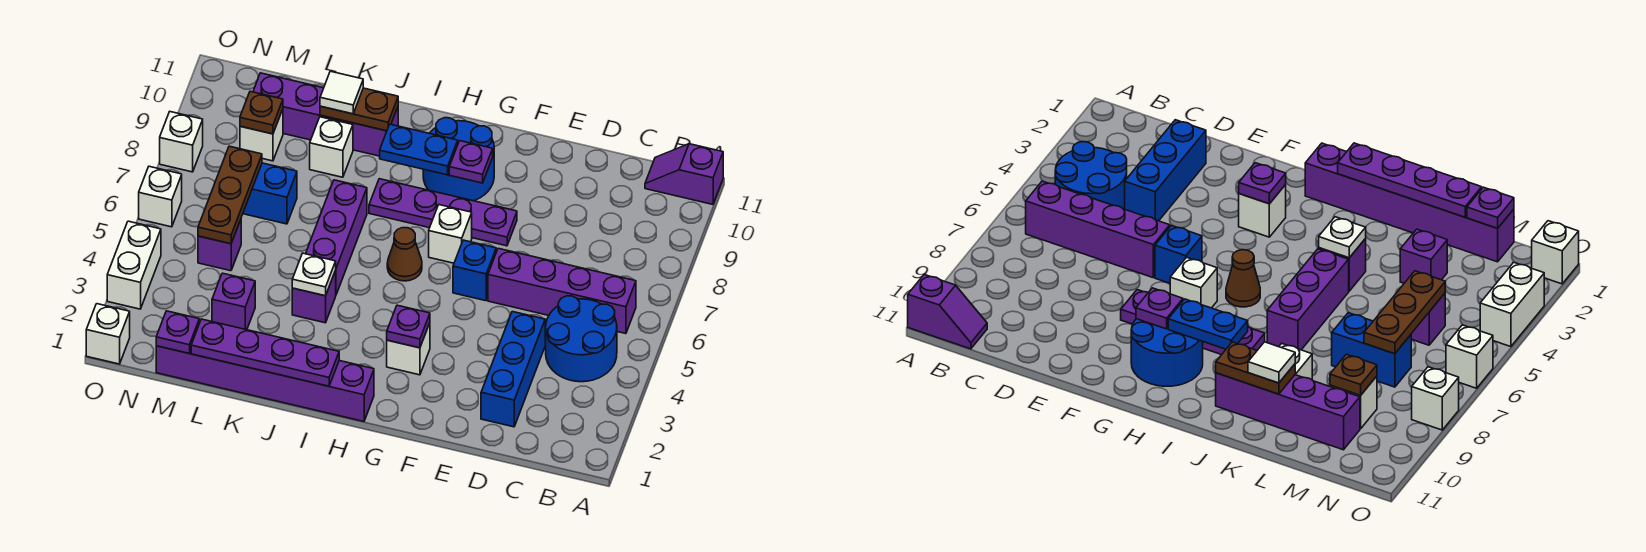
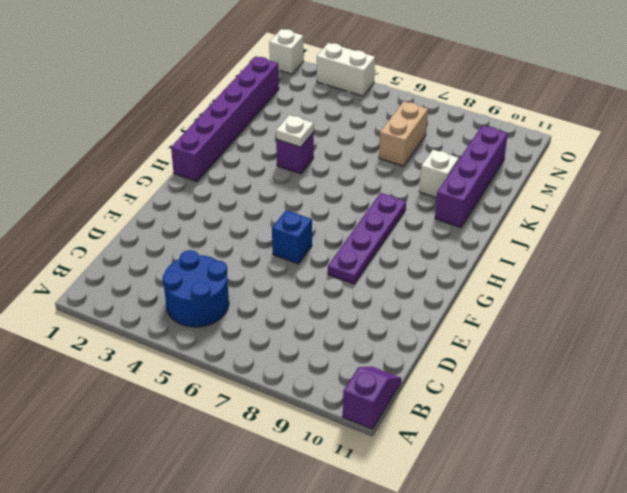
tan 1x2 brick [379,101,428,166] -> blue 1x2 brick [243,163,297,224]
none -> purple 1x4 brick [488,248,636,334]
none -> blue 1x3 brick [481,312,545,427]
none -> white 1x1 brick [387,323,430,375]
none -> white 1x1 brick [429,205,472,263]

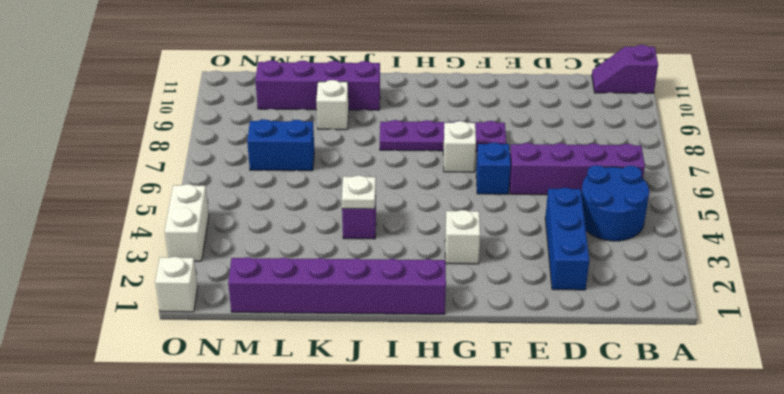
none -> blue 2x2 round brick [423,118,494,201]
none -> brown 1x1 cone [387,228,422,281]
none -> purple 1x3 brick [306,180,367,294]
none -> purple 1x1 brick [212,273,255,330]

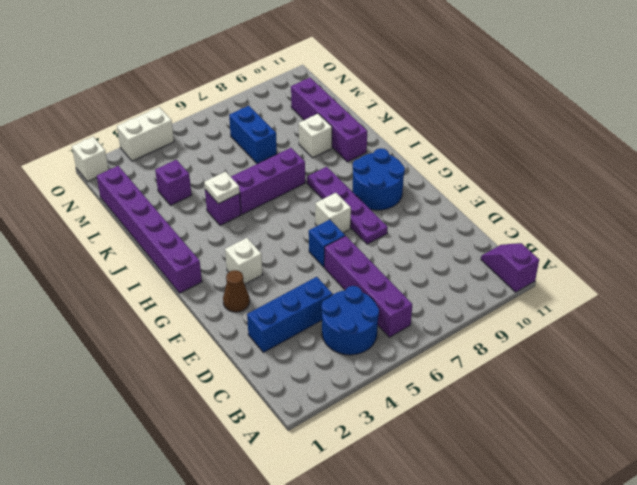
brown 1x1 cone [223,270,250,312] -> brown 1x1 cone moved to [387,228,422,281]
none -> purple 1x1 brick [198,220,241,271]
none -> white 1x1 brick [240,109,283,161]
none -> white 1x1 brick [139,166,182,227]
none -> white 1x1 brick [160,112,203,172]

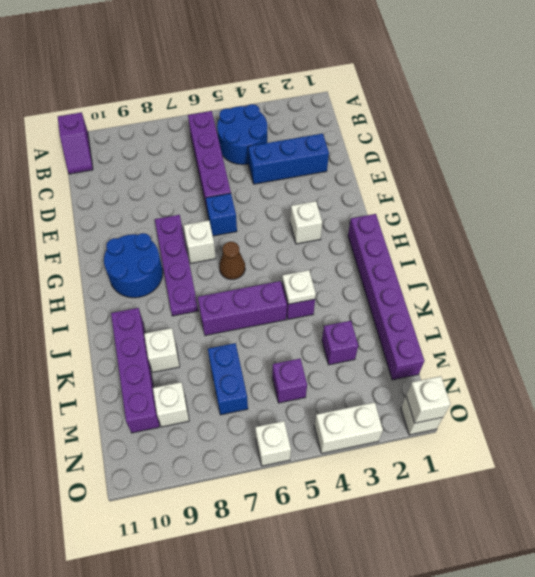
white 1x1 brick [406,376,450,423] -> white 1x1 brick moved to [160,112,203,172]
none -> purple 1x1 plate [387,305,430,348]
none -> purple 1x1 plate [449,141,493,183]
none -> blue 1x2 plate [380,124,458,175]
none -> purple 1x4 plate [191,319,339,386]

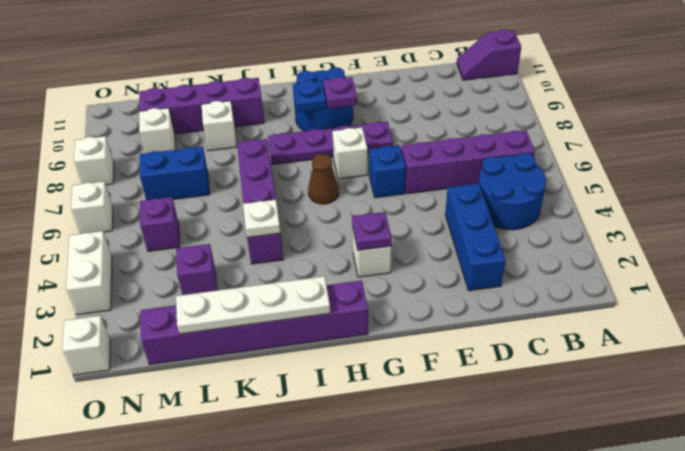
blue 1x1 plate [293,81,326,112] -> blue 1x2 plate [380,124,458,175]
white 1x4 plate [176,276,330,334] -> purple 1x4 plate [191,319,339,386]
none -> brown 1x2 plate [320,88,398,131]
none -> purple 1x1 plate [156,311,199,353]
none -> brown 1x3 plate [198,146,262,244]
none -> brown 1x1 plate [240,91,283,134]

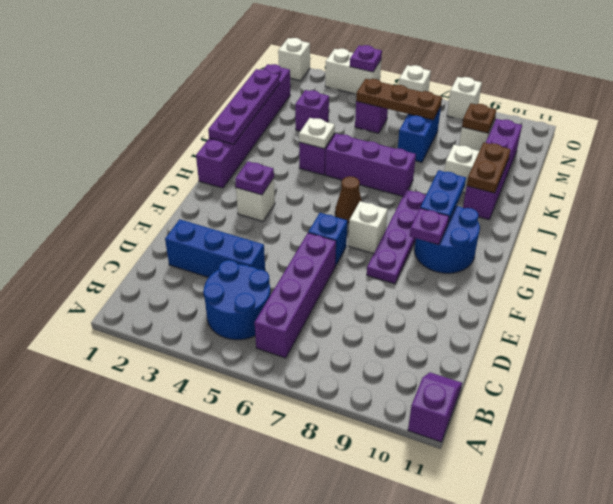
purple 1x1 plate [350,45,382,72] -> purple 1x1 plate moved to [156,311,199,353]
none -> white 1x1 tile [320,71,363,114]

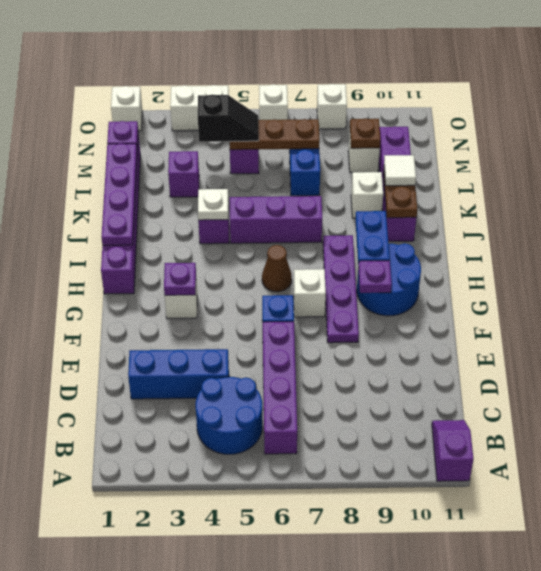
black 1x2 slope [198,95,259,142] -> none

